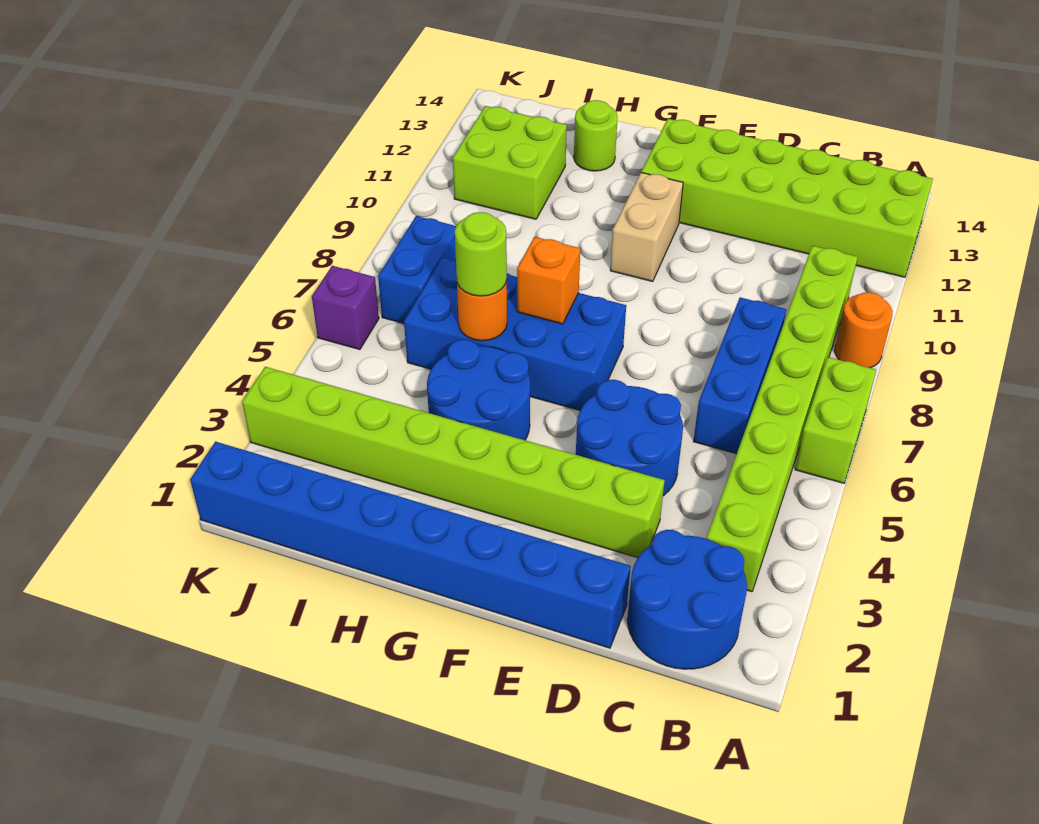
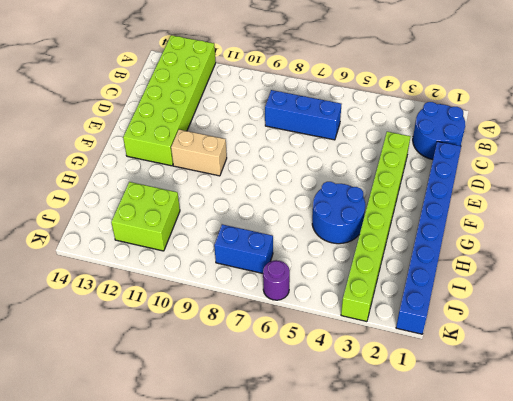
purple 1x1 round brick [263,260,290,300] -> purple 1x1 brick [312,266,379,350]
none -> lime 1x2 brick [795,357,876,483]
none -> orange 1x1 round brick [835,292,893,368]
none -> lime 1x8 brick [707,246,857,592]

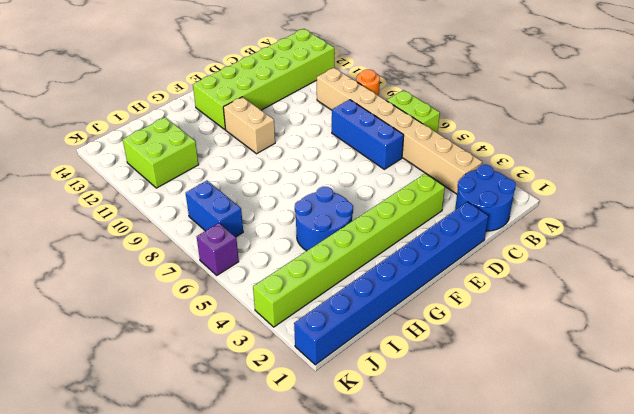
tan 1x8 brick [317,68,482,194] -> lime 1x8 brick [707,246,857,592]
none -> blue 2x2 round brick [576,380,683,496]
none -> blue 2x4 brick [404,258,626,410]
none -> lime 1x1 round brick [574,100,618,171]

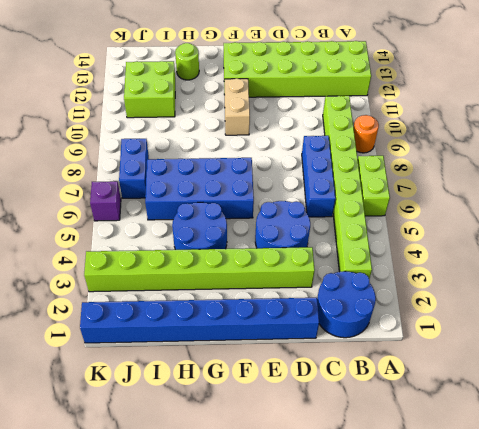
none -> orange 1x1 brick [517,237,580,324]
none -> orange 1x1 round brick [457,281,507,341]
none -> lime 1x1 round brick [455,212,507,296]

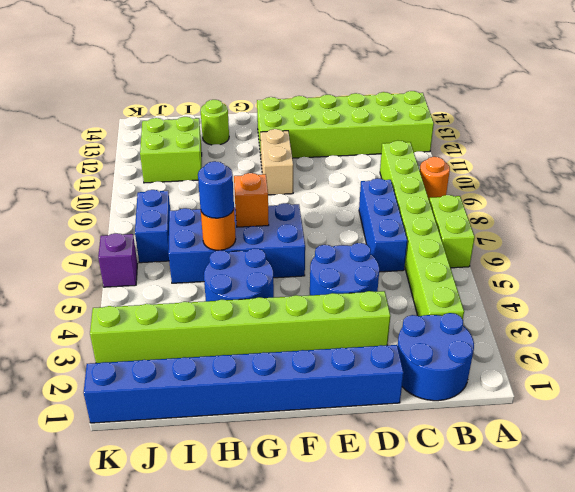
blue 1x1 round brick [198,161,234,218] -> lime 1x1 round brick [455,212,507,296]

